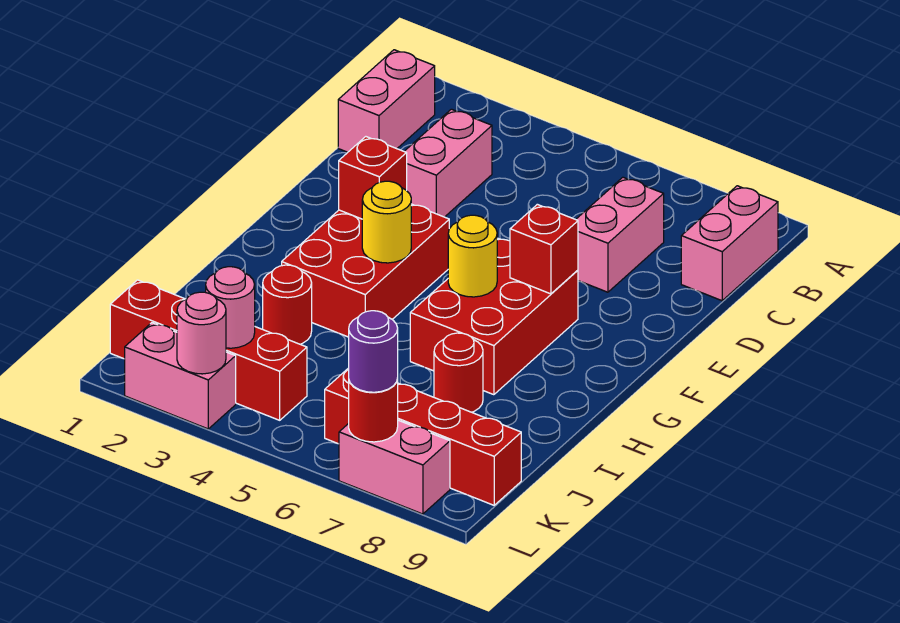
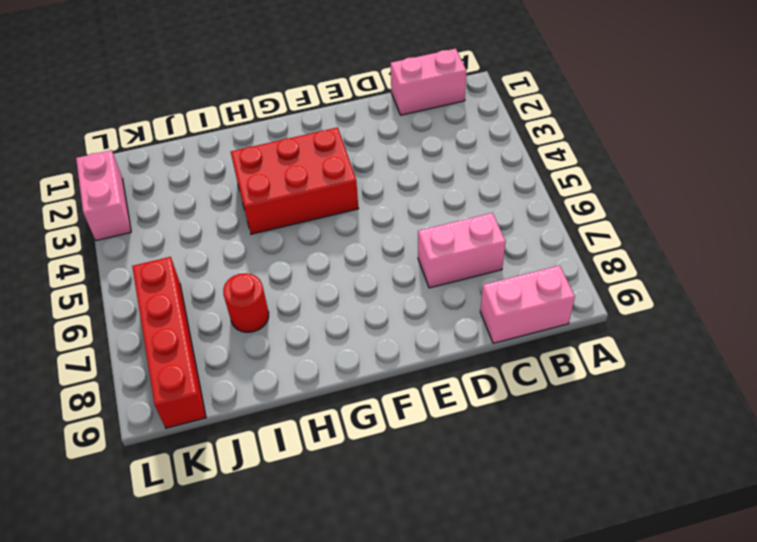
none -> pink 1x2 brick [404,109,492,217]
none -> red 2x3 brick [410,238,578,395]
none -> red 1x1 round brick [263,265,312,344]

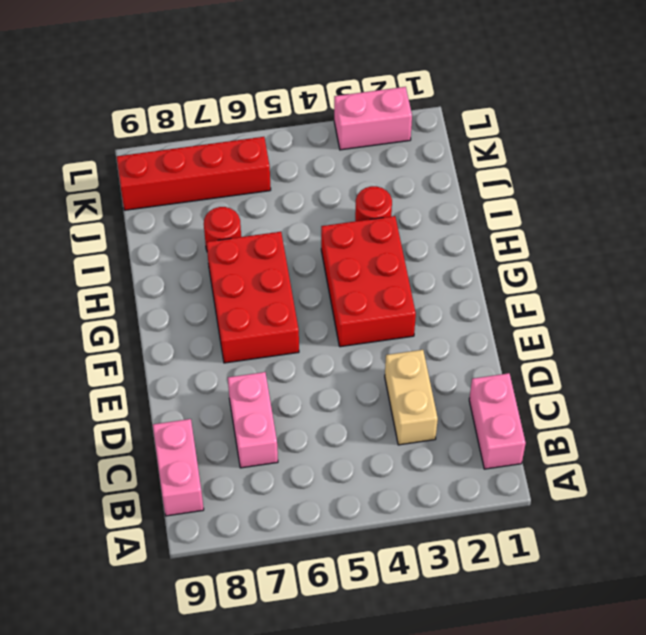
tan 1x2 brick [385,350,438,445] -> pink 1x2 brick [404,109,492,217]
none -> red 1x4 brick [110,280,307,420]
none -> pink 1x2 brick [339,420,450,514]
none -> red 1x1 brick [339,137,407,219]

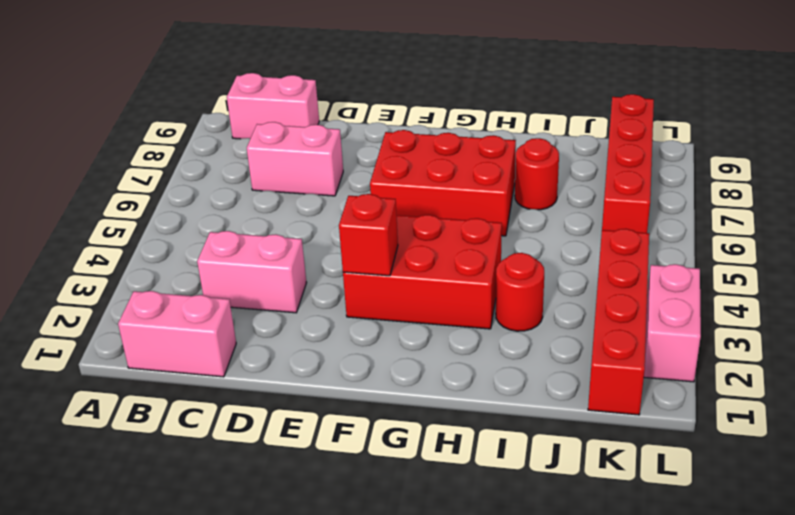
none -> pink 1x2 brick [339,420,450,514]
none -> red 1x1 brick [510,204,578,294]
none -> yellow 1x1 round brick [362,181,411,263]

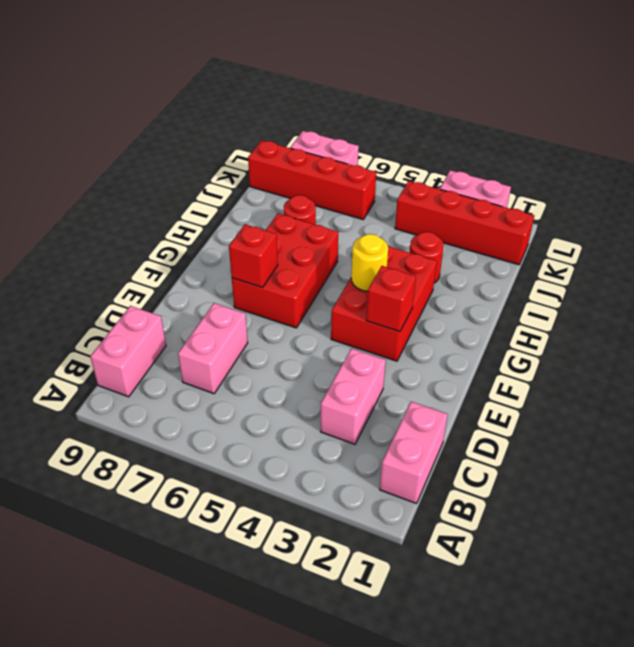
none -> yellow 1x1 round brick [448,215,497,297]
none -> pink 1x1 round brick [206,267,255,348]
none -> pink 1x1 round brick [177,292,226,374]

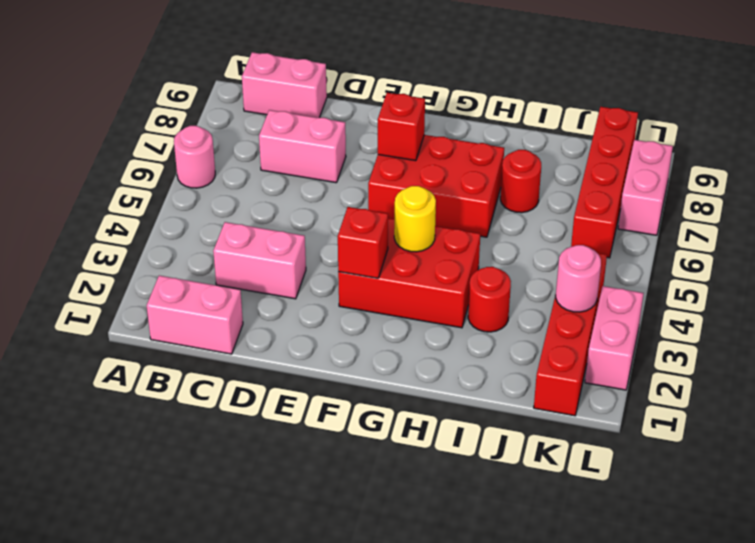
pink 1x1 round brick [174,126,215,188] -> pink 1x1 round brick moved to [177,292,226,374]
none -> yellow 1x1 round brick [448,215,497,297]
none -> red 1x1 round brick [349,379,398,442]
none -> purple 1x1 round brick [349,311,398,392]

